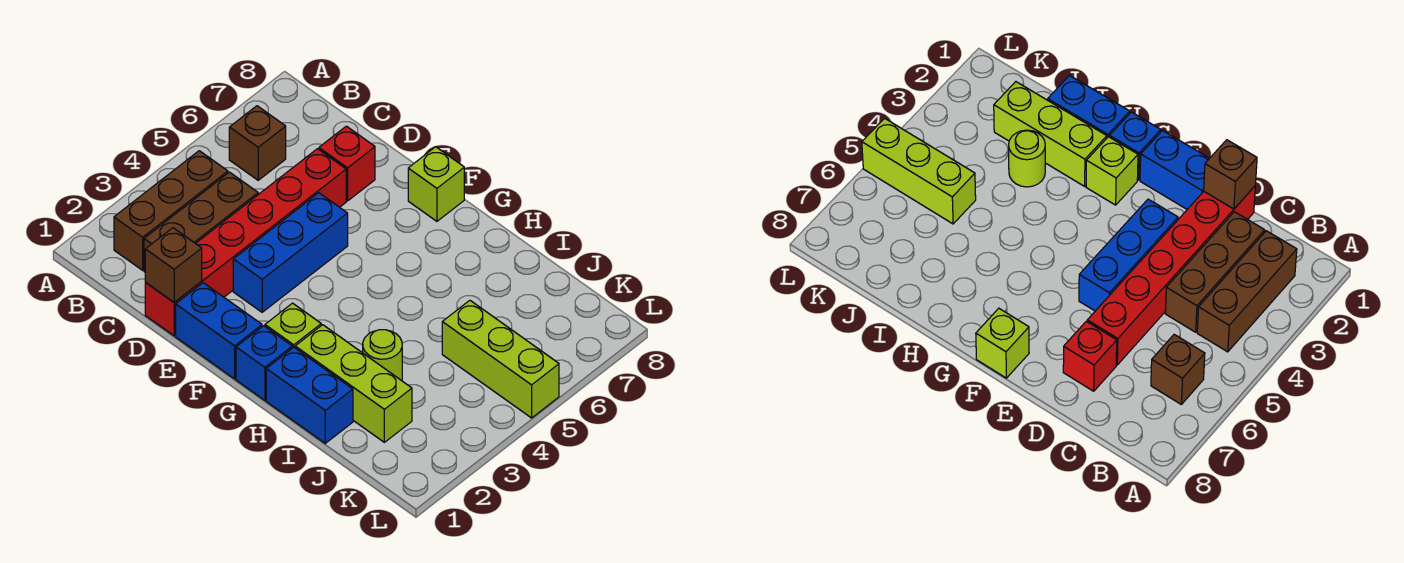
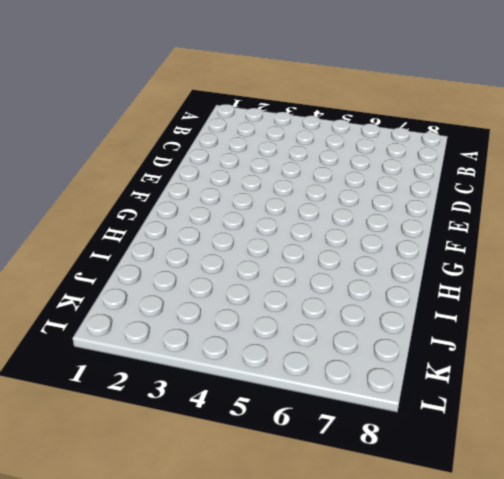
none -> brown 1x3 brick [114,151,228,270]
none -> brown 1x1 brick [229,106,286,180]
none -> brown 1x3 brick [144,172,258,272]

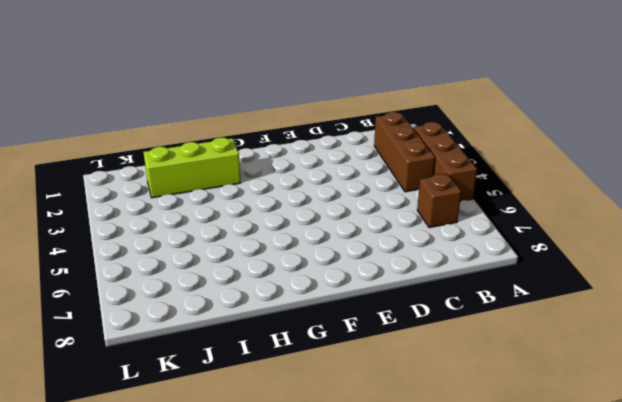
brown 1x3 brick [413,122,477,201] -> brown 1x3 brick moved to [144,172,258,272]
none -> red 1x6 brick [145,149,346,336]
none -> red 1x1 brick [319,126,375,201]
none -> blue 1x2 brick [176,283,262,379]

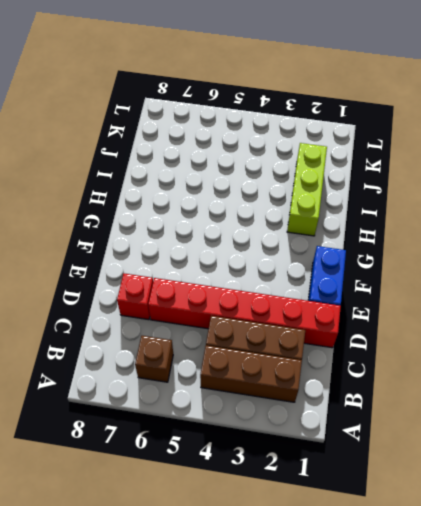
none -> blue 1x3 brick [233,193,348,312]
none -> lime 1x1 brick [408,147,464,221]
none -> blue 1x1 brick [236,326,292,400]

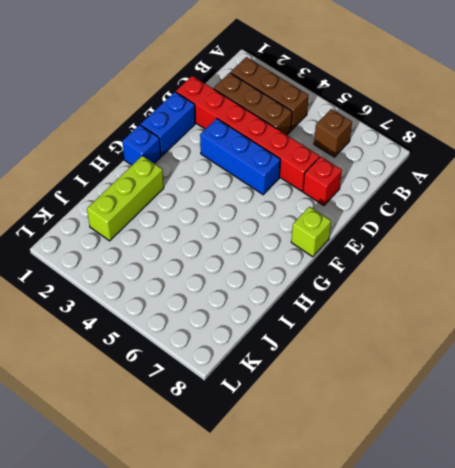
none -> lime 1x1 brick [265,303,321,348]
none -> blue 1x2 brick [266,347,353,443]
none -> lime 1x1 round brick [363,330,402,381]

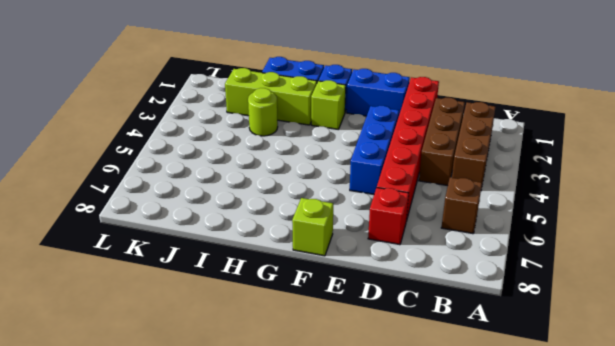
none -> lime 1x3 brick [442,300,559,418]
none -> brown 1x1 brick [145,228,202,302]

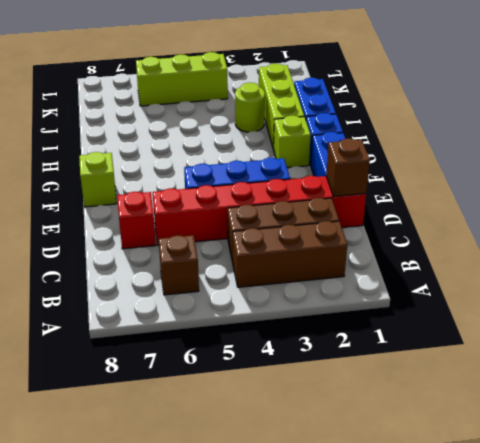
lime 1x3 brick [136,52,228,106] -> lime 1x3 brick turned to [442,300,559,418]

